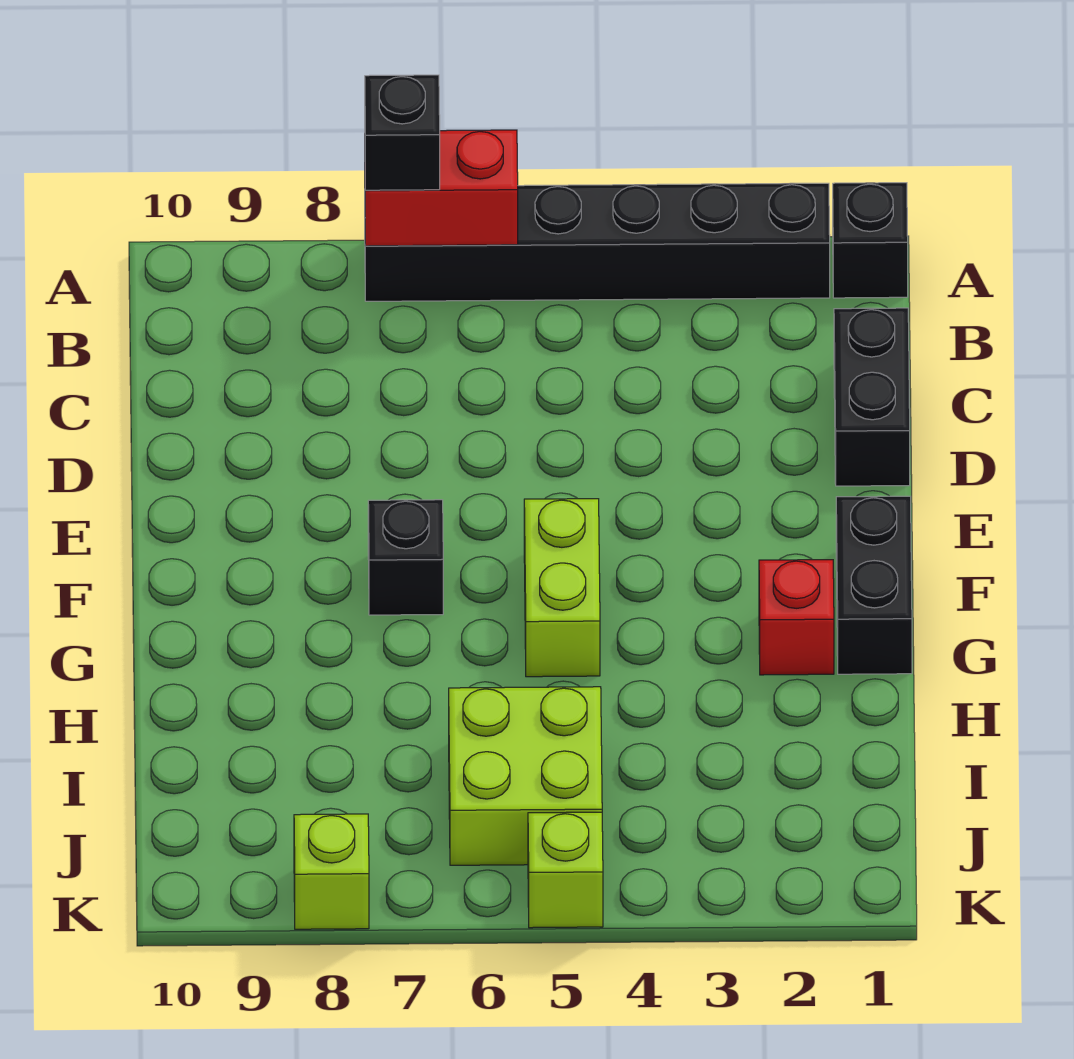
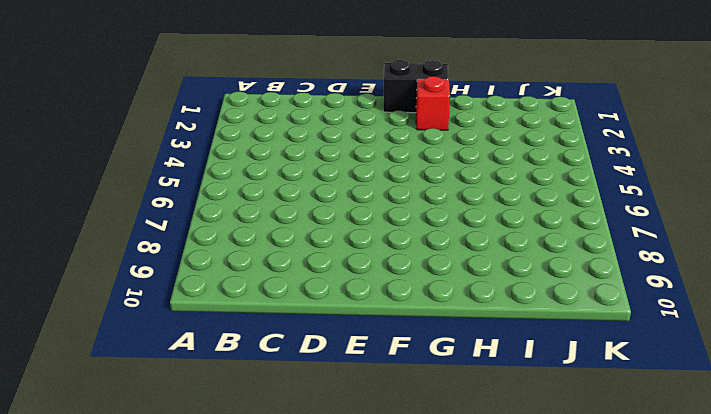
none -> black 1x1 brick [833,183,908,298]
none -> black 1x6 brick [365,183,830,301]
none -> black 1x2 brick [834,308,910,486]

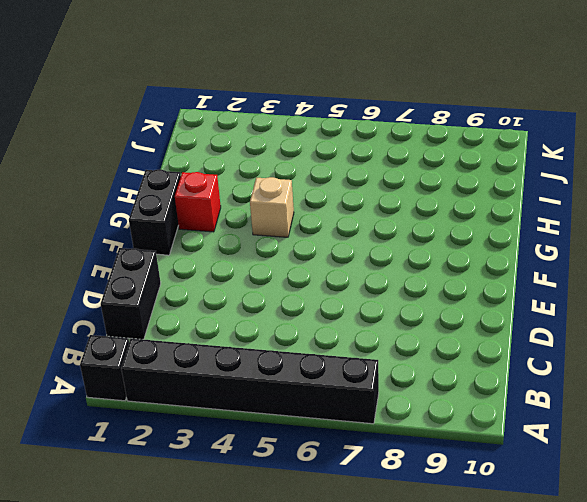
tan 1x1 brick [250,177,294,237] -> none
none -> lime 1x2 brick [524,499,600,677]
none -> black 1x1 brick [368,500,443,615]
none -> lime 2x2 brick [449,687,602,865]

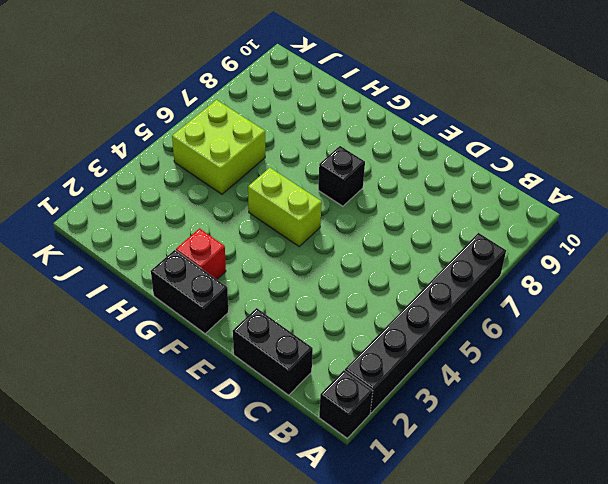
none -> lime 1x1 brick [528,812,603,928]
none -> lime 1x1 brick [294,814,369,929]
none -> red 1x2 brick [365,130,518,246]

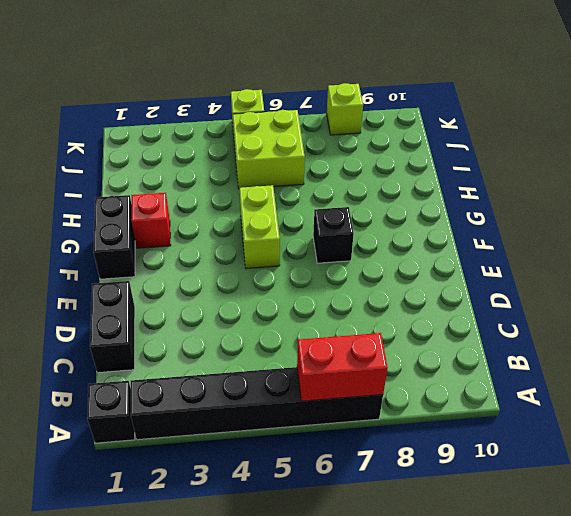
none -> black 1x1 brick [365,75,440,190]

